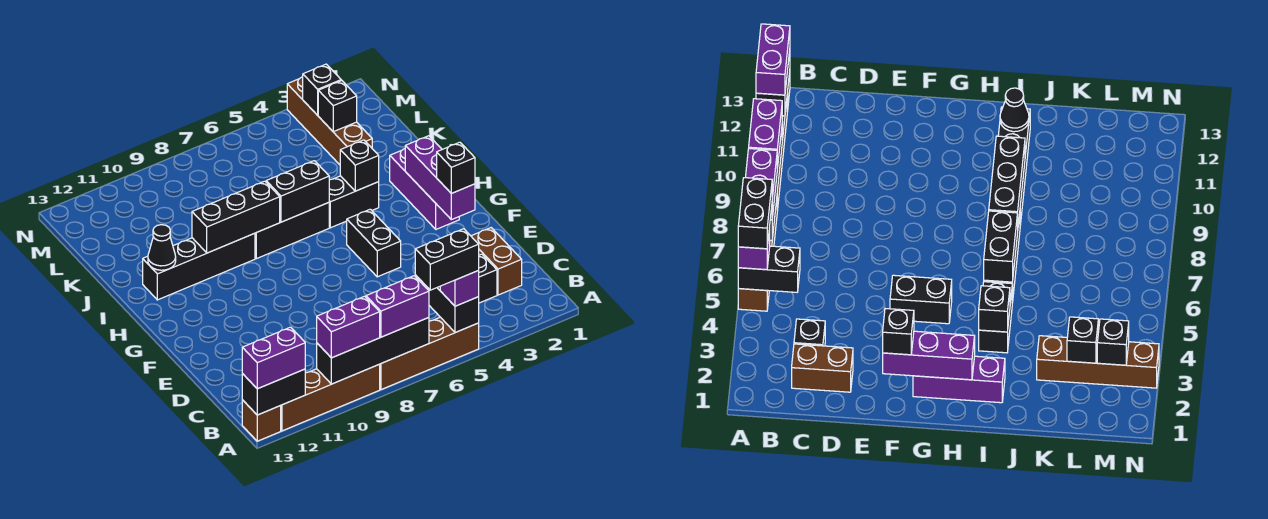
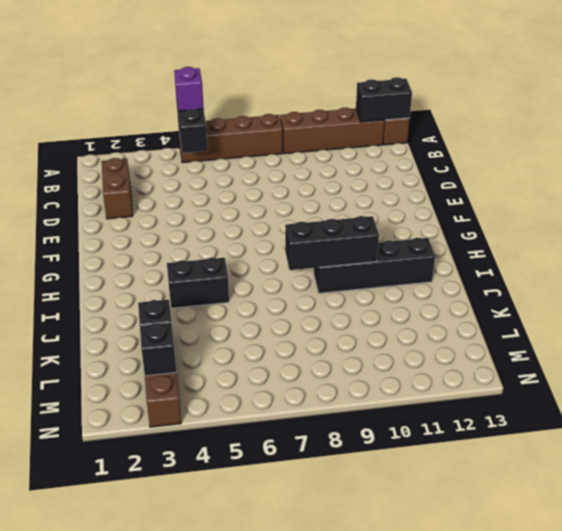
none -> black 1x1 brick [478,254,497,303]
none -> black 1x2 brick [347,209,401,277]
none -> purple 1x3 brick [390,149,459,229]

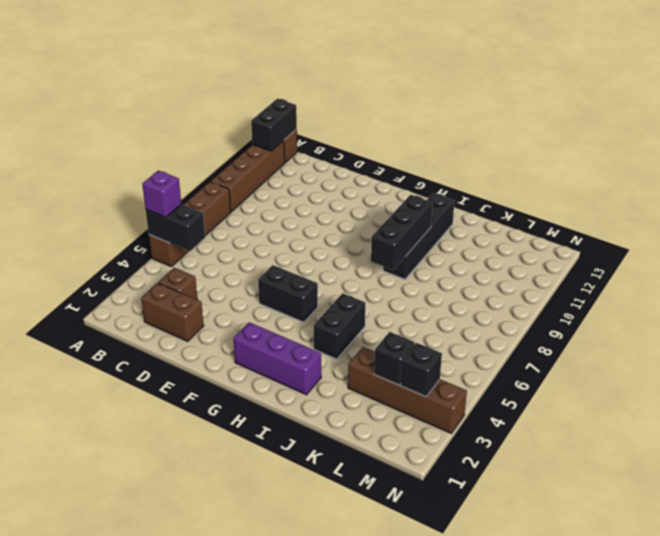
brown 1x1 brick [158,268,198,300] -> black 1x1 brick [478,254,497,303]
none -> black 1x3 brick [255,203,329,259]
none -> black 1x4 brick [317,318,429,384]
none -> purple 1x3 brick [405,136,475,220]

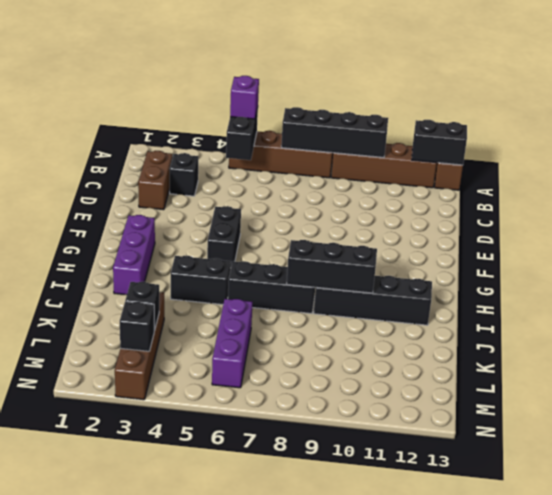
purple 1x3 brick [212,299,252,388] -> purple 1x3 brick moved to [405,136,475,220]
none -> black 1x1 brick [340,140,379,191]
none -> black 1x2 brick [266,161,329,222]
none -> black 1x1 cone [148,225,176,270]

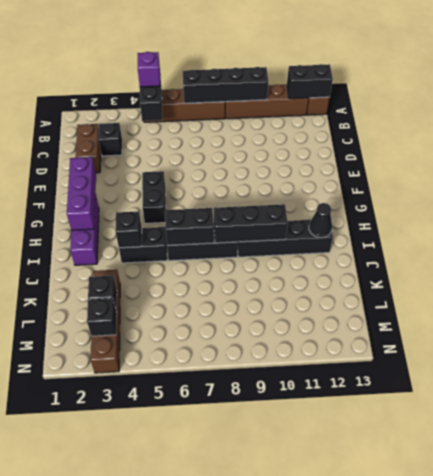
none -> purple 1x2 brick [366,276,429,337]
none -> purple 1x2 brick [317,296,380,358]
none -> purple 1x2 brick [242,327,305,389]

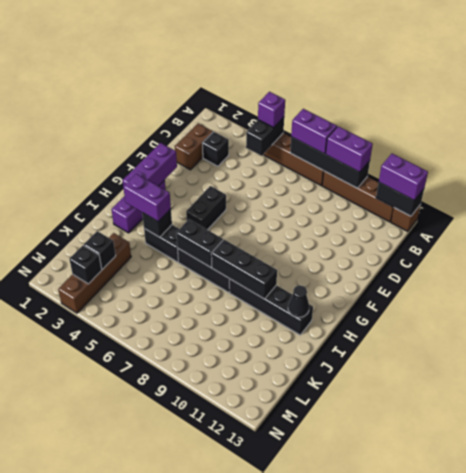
purple 1x2 brick [123,174,171,222] -> none
none -> black 1x1 brick [437,142,475,193]
none -> black 1x2 brick [415,229,479,290]

